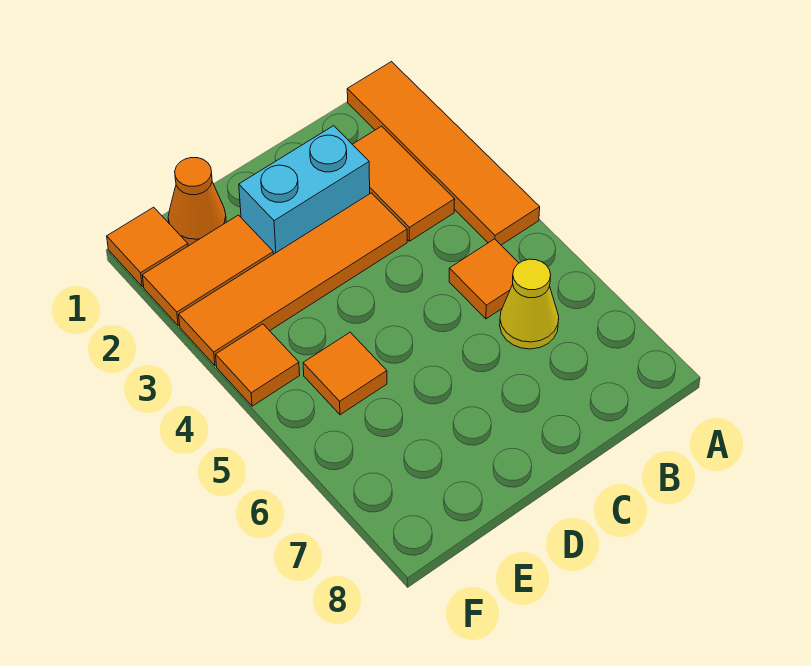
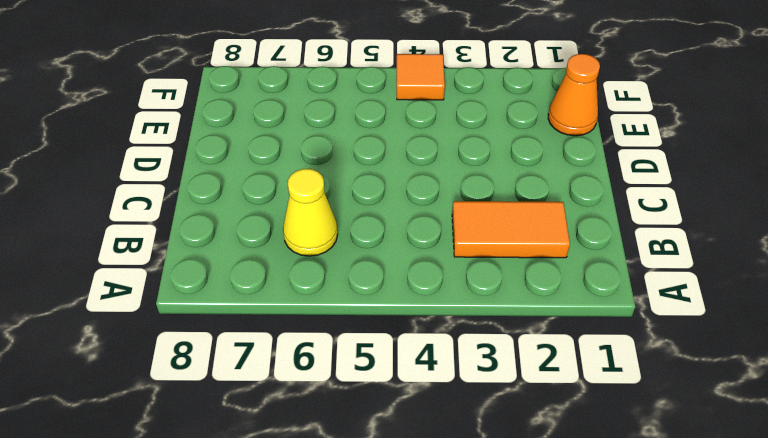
none -> orange 1x4 tile [347,62,540,245]
none -> orange 1x1 tile [449,239,519,319]

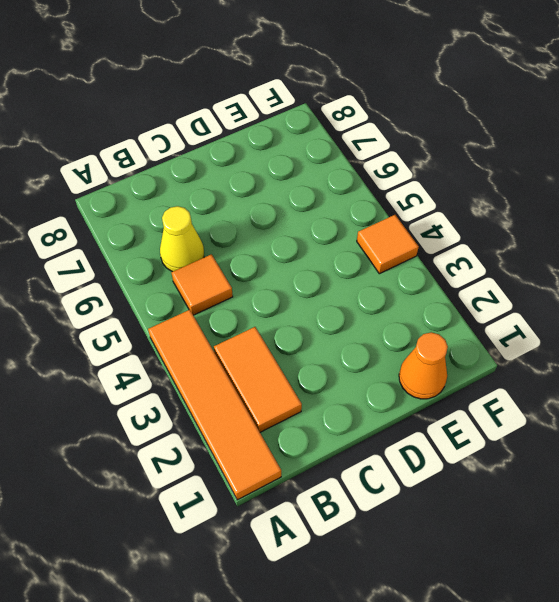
none -> cyan 1x2 brick [239,126,370,254]
none -> orange 1x4 tile [179,193,407,365]

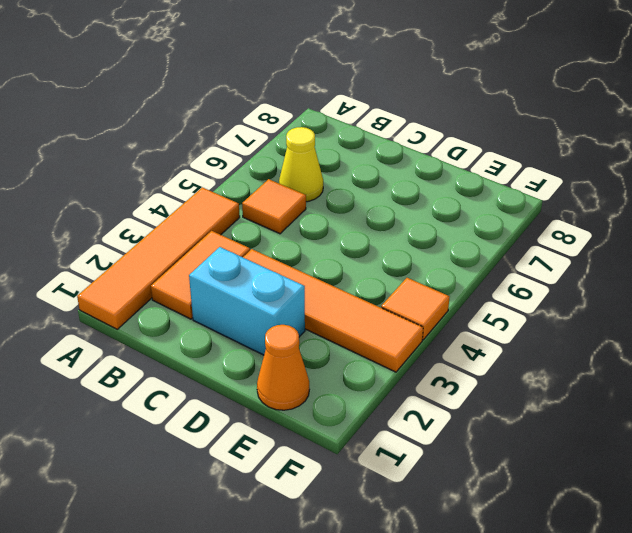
none -> orange 1x2 tile [142,215,273,326]
none -> orange 1x1 tile [303,332,387,415]

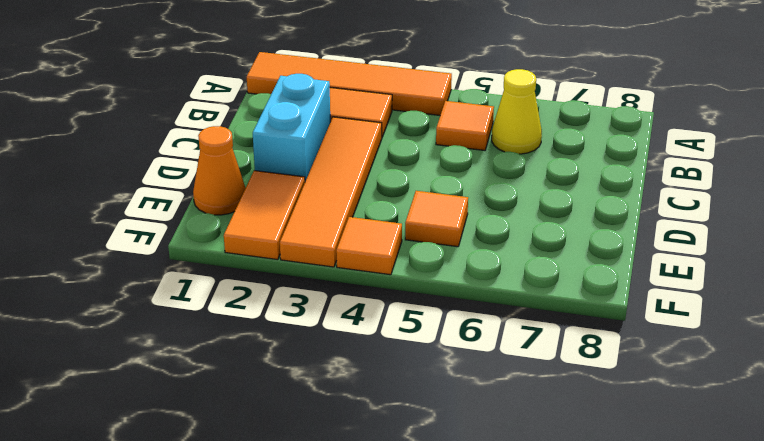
none -> orange 1x1 tile [107,207,188,286]

